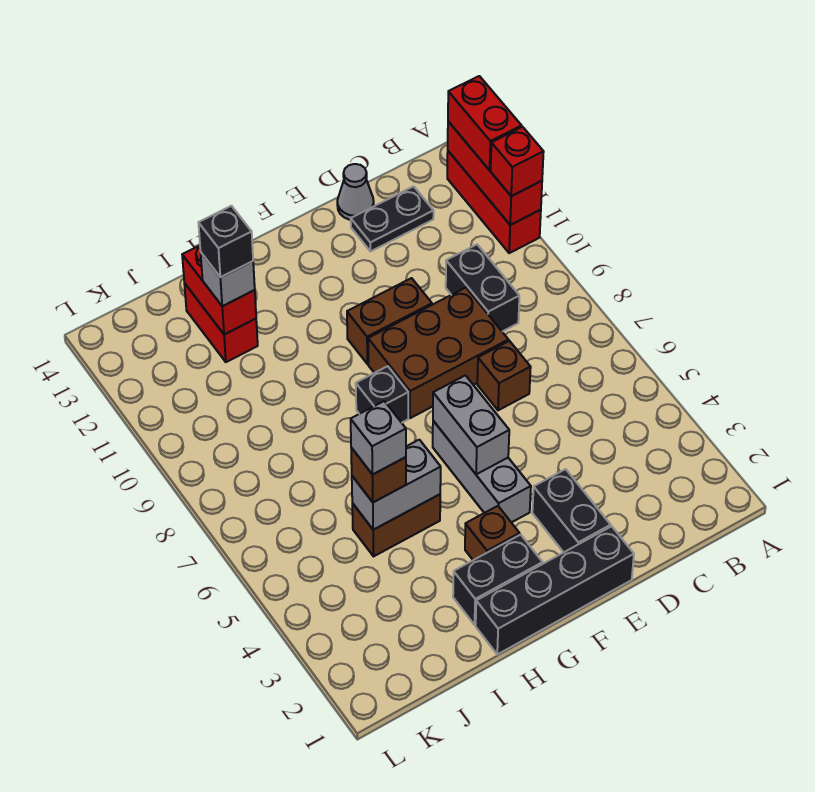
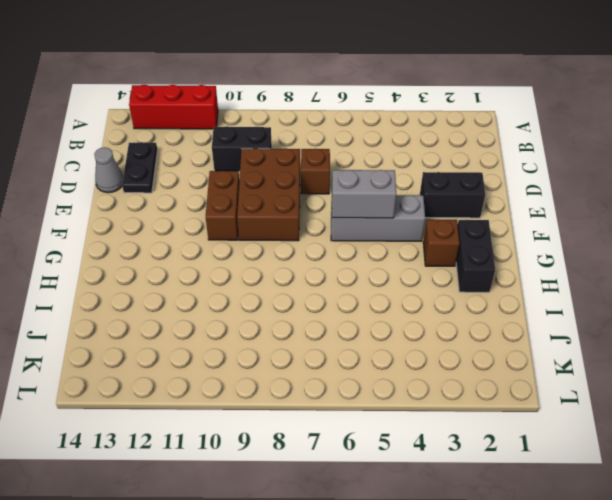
none -> black 1x4 brick [476,526,634,654]
none -> black 1x1 brick [356,366,408,423]
none -> brown 1x2 brick [352,494,440,556]

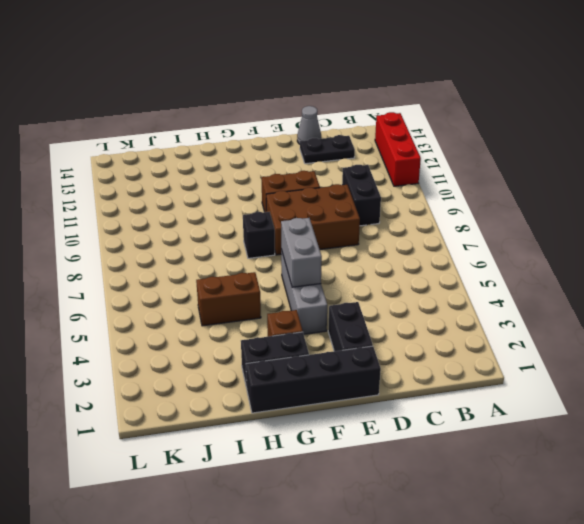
none -> brown 1x1 brick [477,341,531,410]
none -> red 1x2 brick [184,283,258,362]
none -> red 1x3 brick [448,121,542,225]

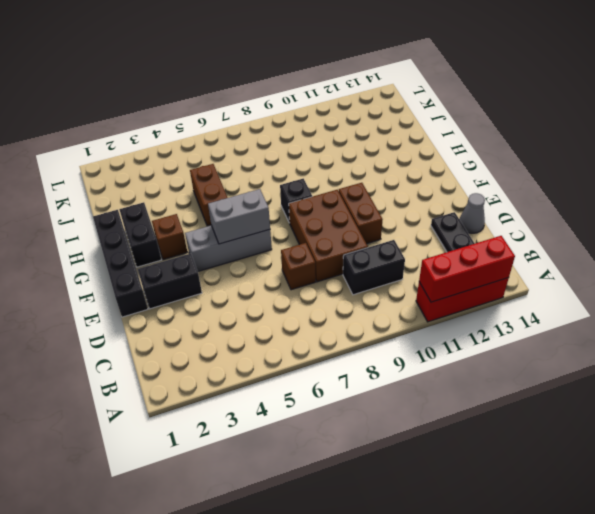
none -> red 1x2 brick [184,283,258,362]
none -> grey 1x2 brick [352,440,441,530]
none -> red 1x2 brick [182,246,256,335]

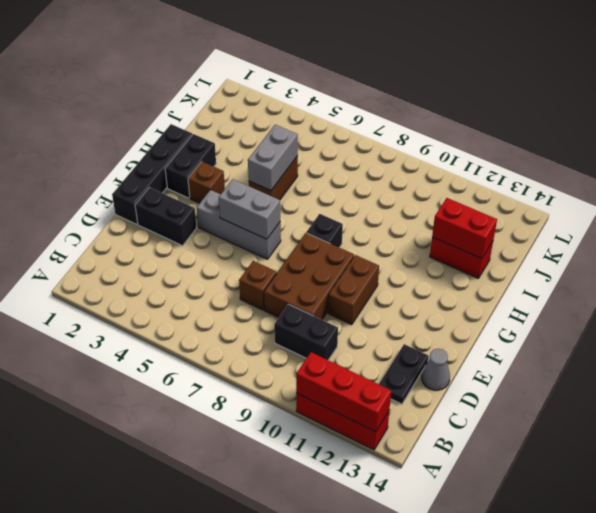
none -> red 1x1 brick [491,127,544,196]
none -> red 1x2 brick [448,76,522,170]
none -> brown 1x1 brick [351,448,406,502]

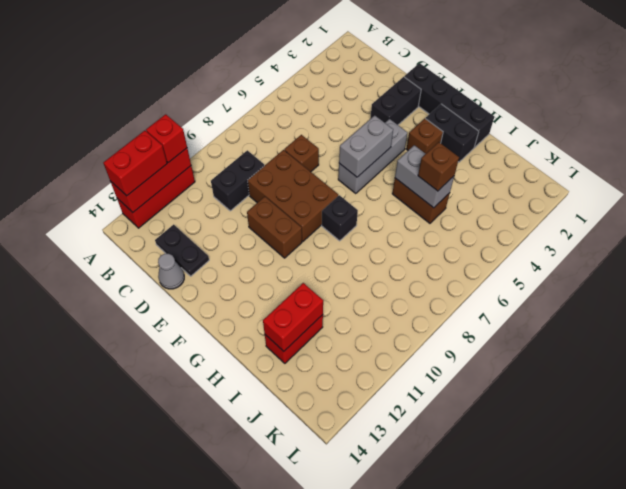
none -> grey 1x1 brick [201,253,255,306]
none -> grey 1x1 brick [351,401,406,475]
none -> black 1x1 brick [199,206,253,277]

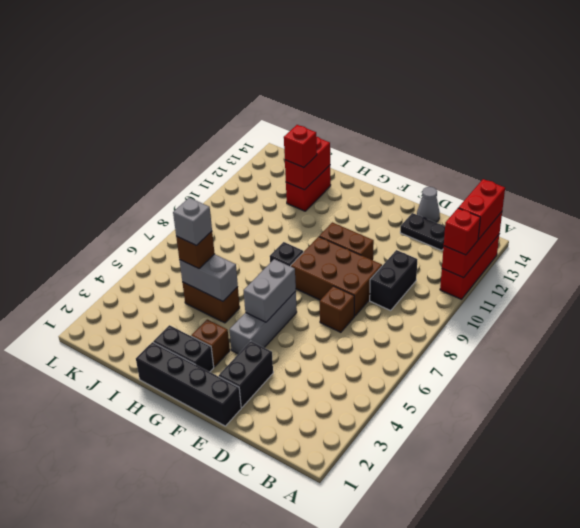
red 1x1 brick [284,125,317,168] -> grey 1x1 brick [201,253,255,306]
none -> black 1x1 brick [199,206,253,277]

